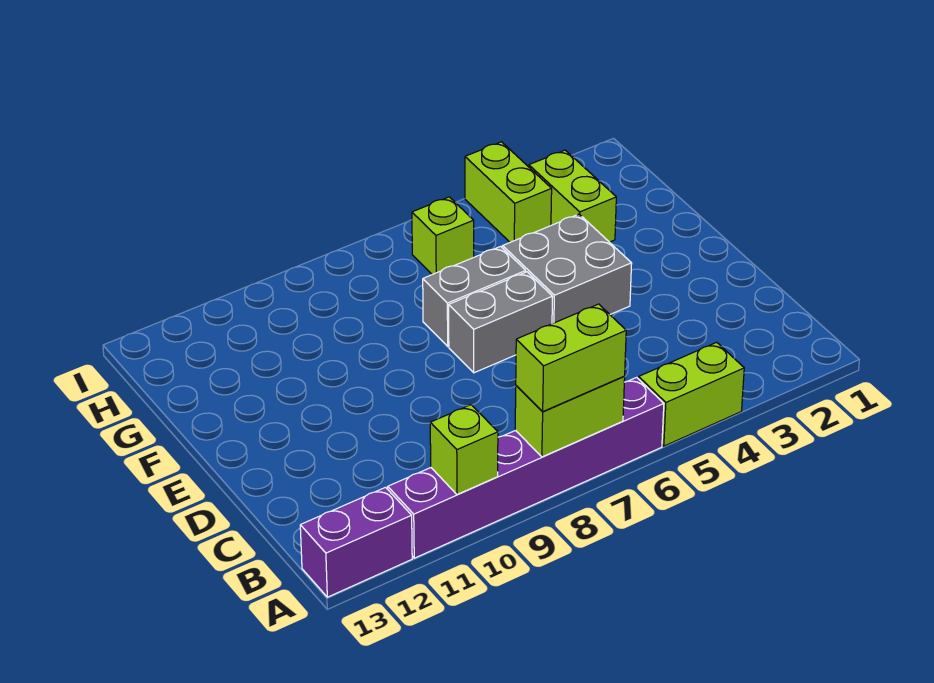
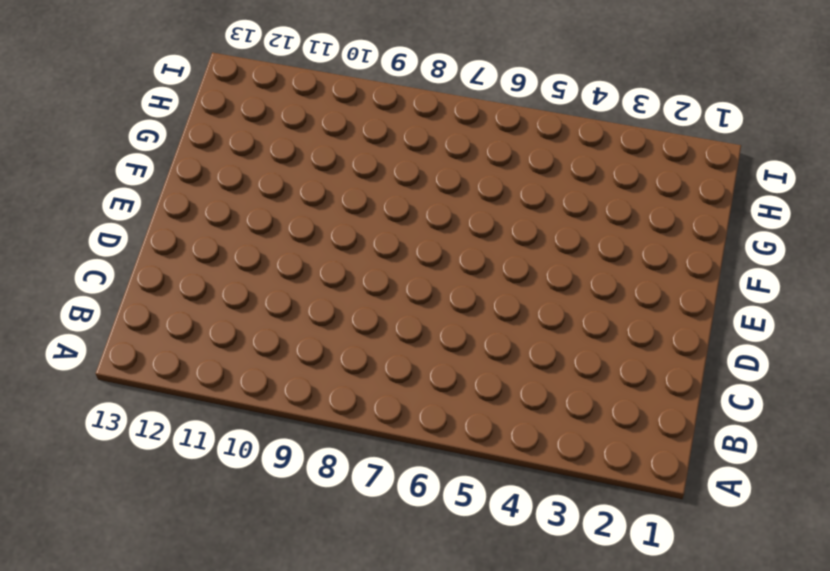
none -> lime 1x2 brick [639,342,744,446]
none -> purple 1x6 brick [388,377,664,558]
none -> purple 1x2 brick [300,487,412,597]

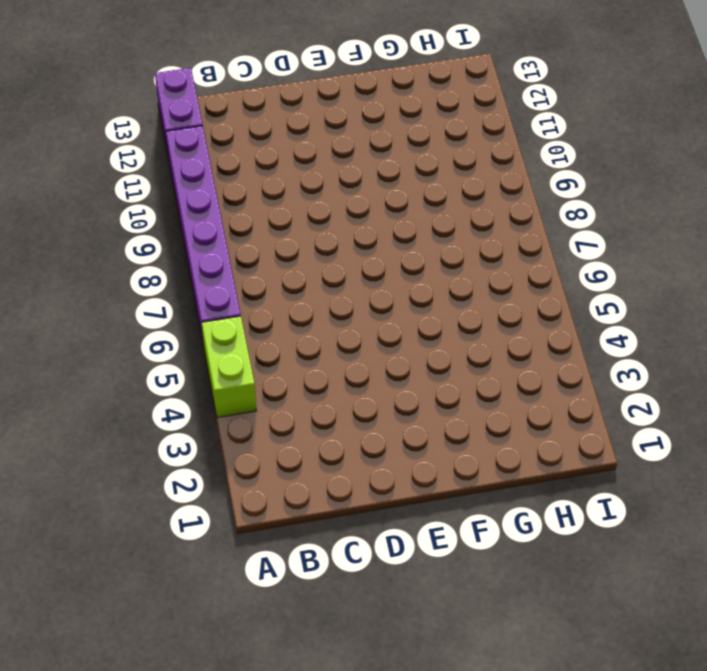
none -> grey 2x2 brick [503,214,632,324]
none -> grey 1x2 brick [449,272,553,373]
none -> grey 1x2 brick [423,246,526,346]

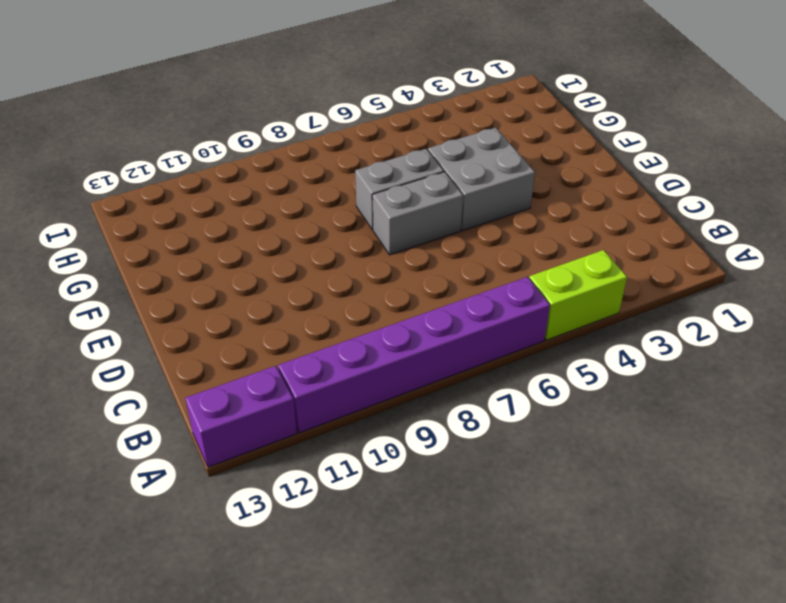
none -> lime 1x2 brick [529,150,616,242]
none -> lime 1x2 brick [465,142,552,242]
none -> lime 1x1 brick [412,197,474,275]

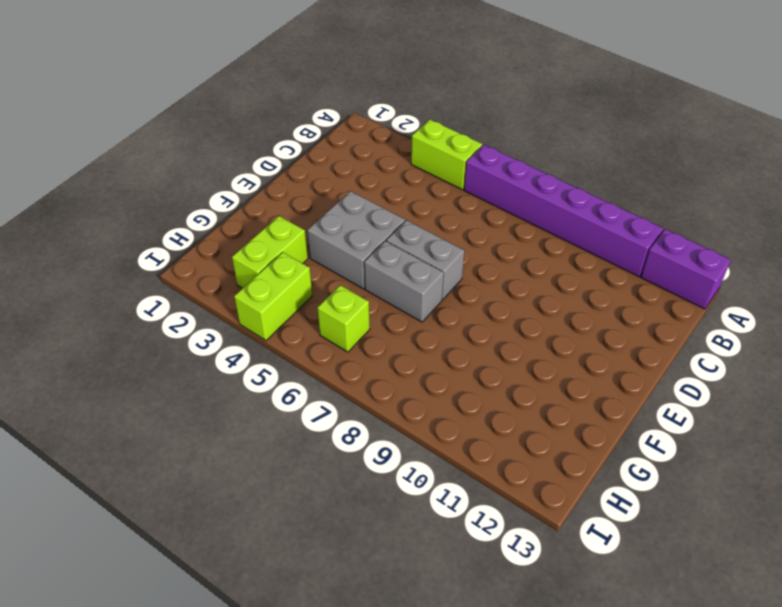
none -> lime 1x2 brick [515,376,625,457]
none -> lime 1x1 brick [430,405,498,494]
none -> lime 1x2 brick [516,304,626,412]

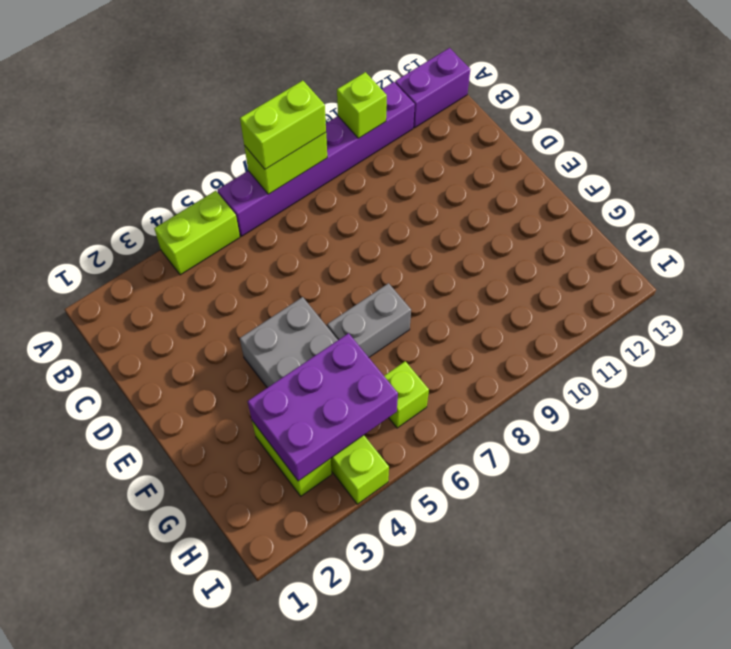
purple 2x3 brick [248,333,398,481] -> none
none -> grey 1x2 brick [449,272,553,373]

